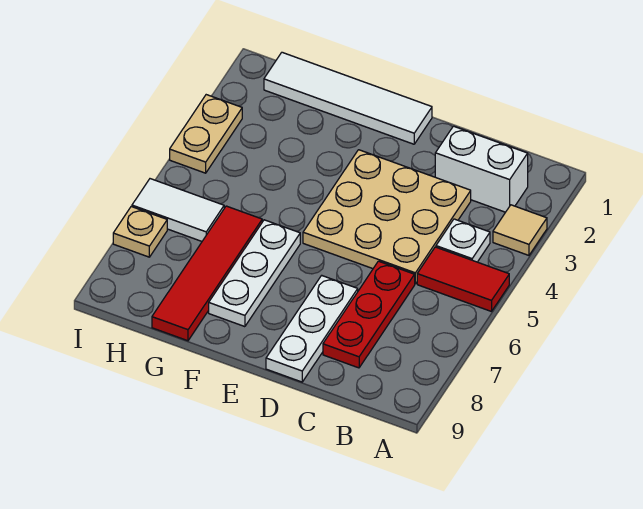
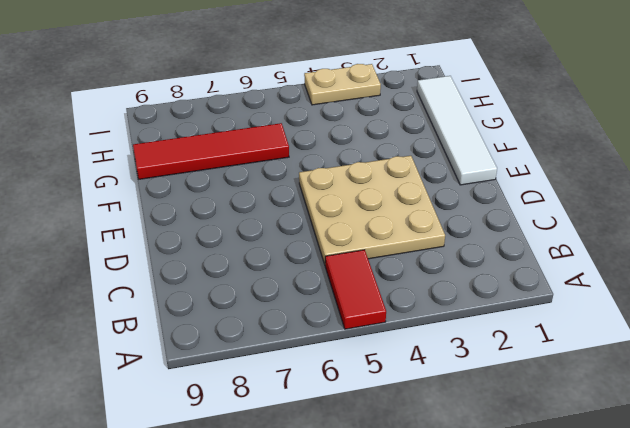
none -> tan 1x1 tile [493,205,547,255]
none -> white 1x2 brick [435,126,528,212]
none -> white 1x1 plate [436,219,490,262]

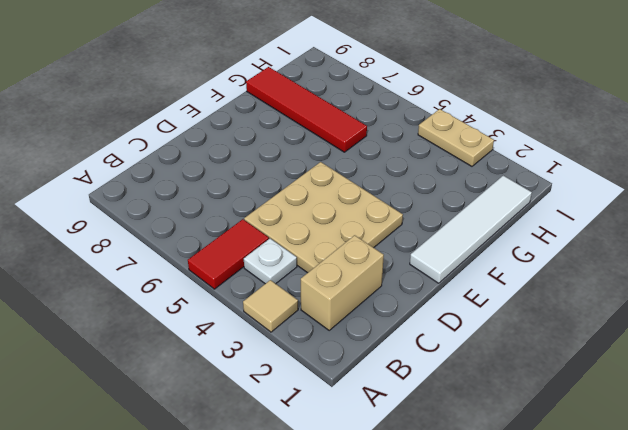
tan 1x2 brick [301,235,384,330] -> white 1x2 brick [435,126,528,212]
none -> red 1x3 plate [323,261,415,368]
none -> white 1x3 plate [266,275,358,382]
none -> white 1x3 plate [209,220,300,327]

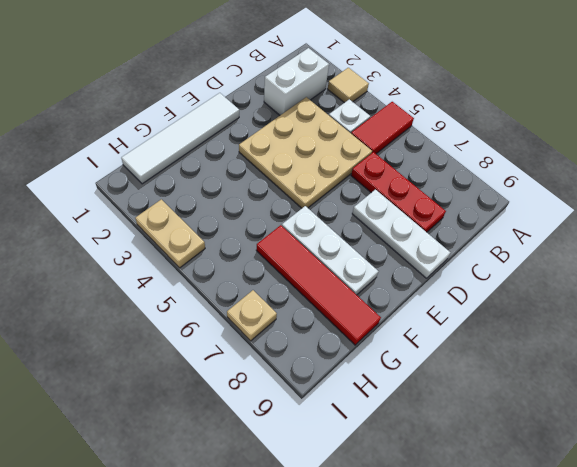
none -> white 1x2 tile [132,179,224,241]

